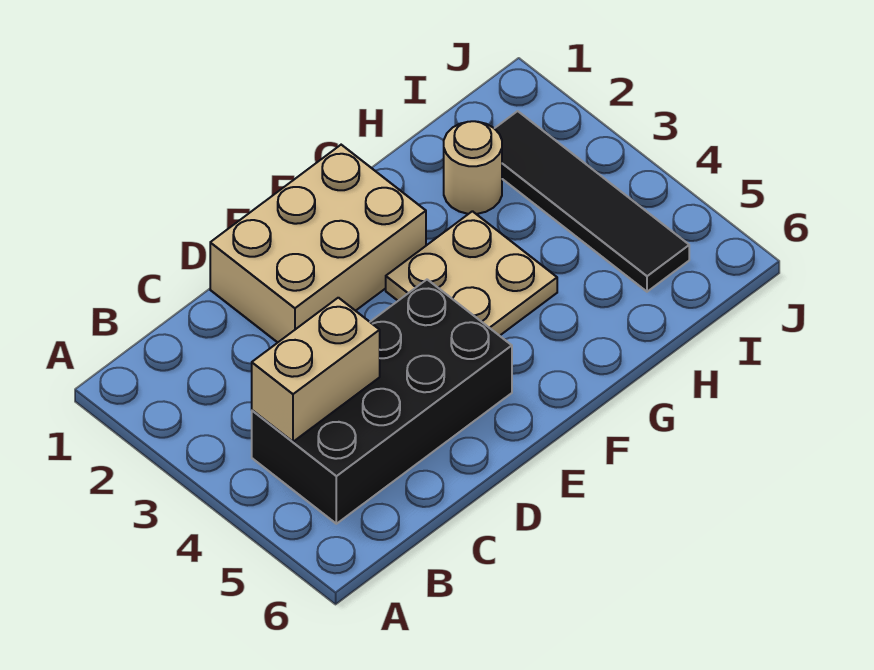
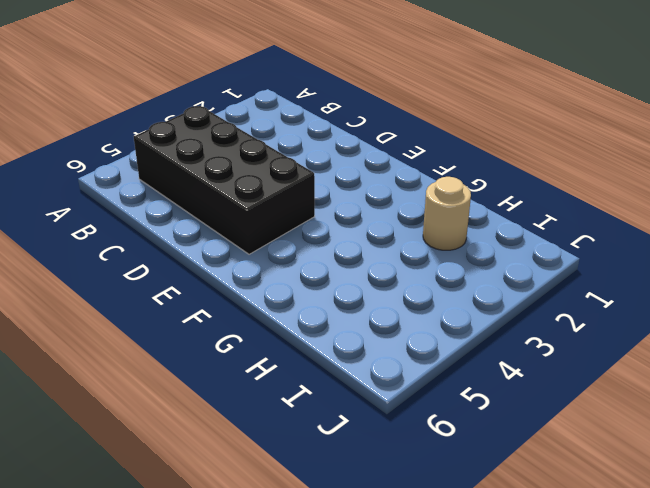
none -> tan 2x3 brick [210,145,426,342]
none -> tan 2x2 plate [386,211,557,336]

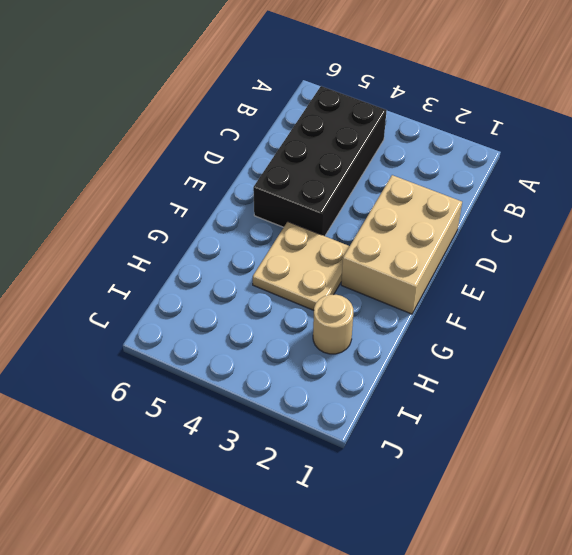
none -> black 1x4 tile [494,111,689,292]
none -> tan 1x2 brick [252,298,380,442]

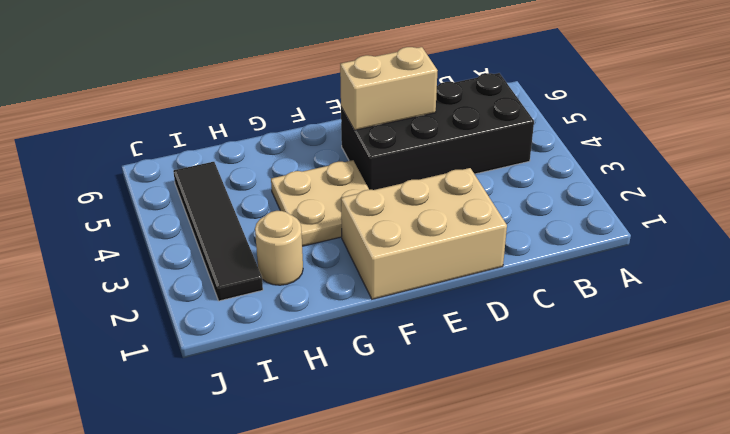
tan 1x2 brick [340,47,438,130] -> tan 1x2 brick moved to [252,298,380,442]

